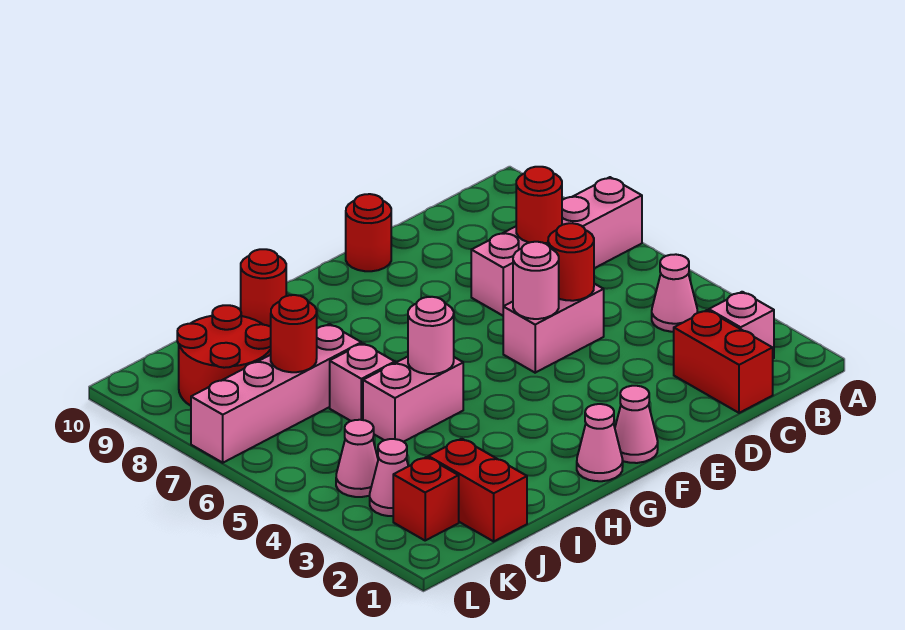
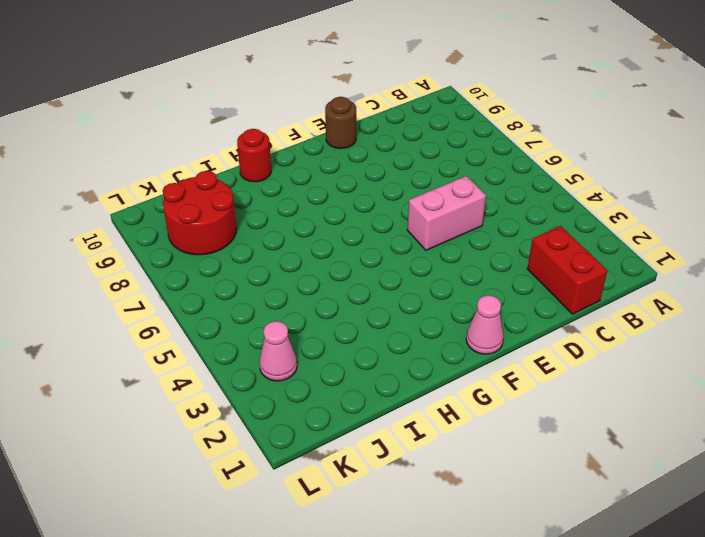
brown 1x1 round brick [325,97,356,149] -> red 1x1 round brick [346,194,391,271]
none -> pink 1x4 brick [471,177,642,316]
none -> pink 1x1 brick [709,292,774,358]
none -> pink 1x1 cone [652,254,697,332]

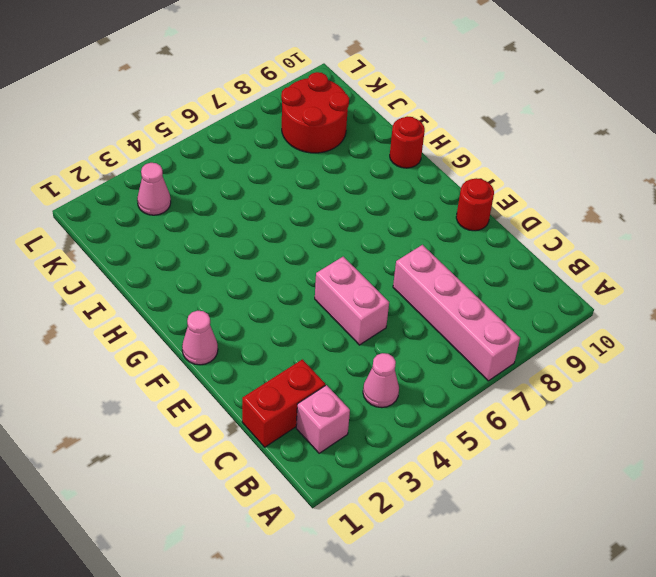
none -> pink 1x1 cone [577,404,623,481]
none -> pink 1x2 brick [363,357,463,442]
none -> pink 1x1 brick [330,343,395,421]

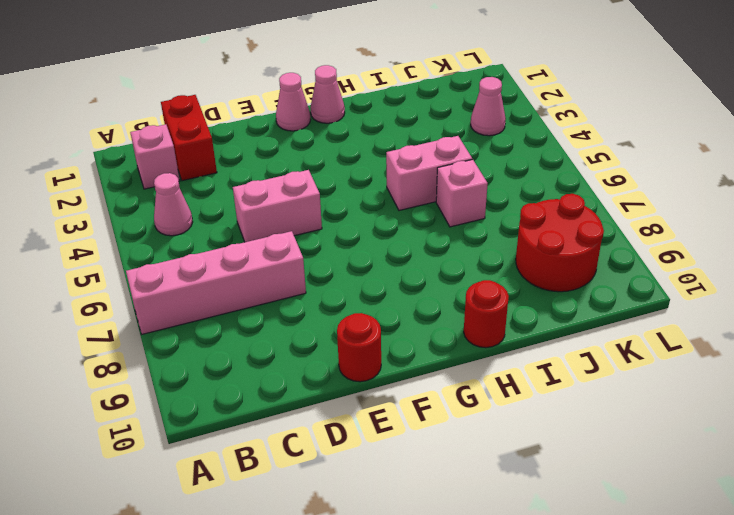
none -> pink 1x4 brick [191,324,361,463]
none -> red 1x2 brick [428,439,527,541]
none -> red 1x1 brick [393,457,459,540]

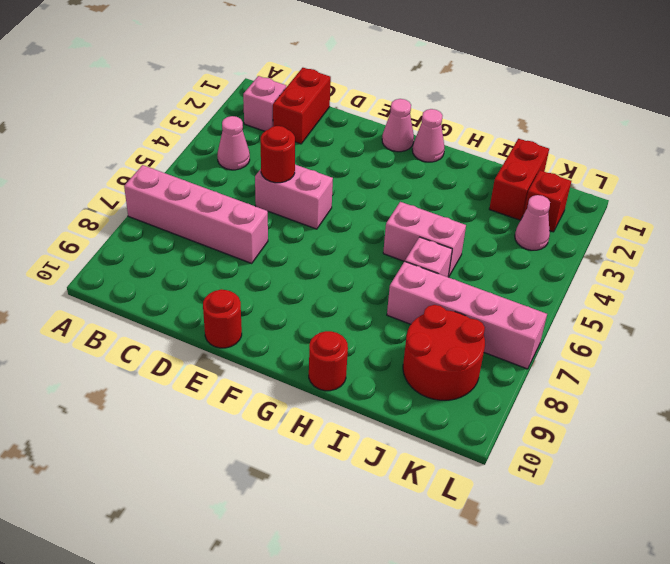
none -> pink 1x1 cone [336,420,378,497]
none -> red 1x1 round brick [516,167,562,243]
none -> pink 1x1 round brick [513,242,559,319]

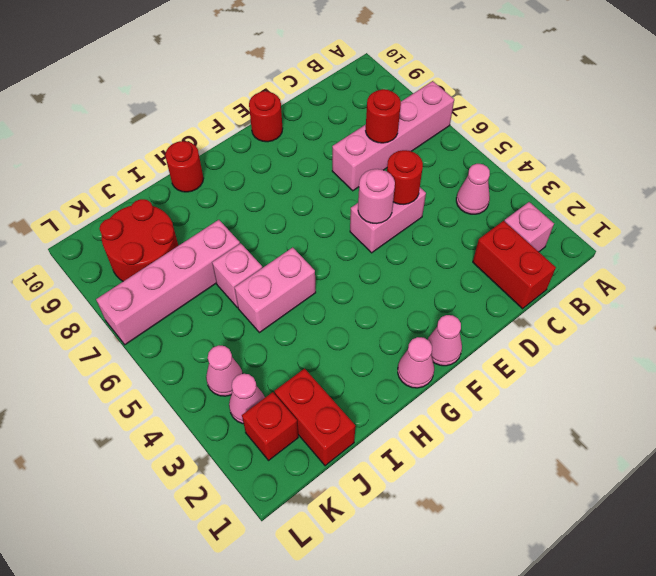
none -> pink 1x1 round brick [408,297,454,374]
none -> red 1x1 round brick [271,295,317,372]

